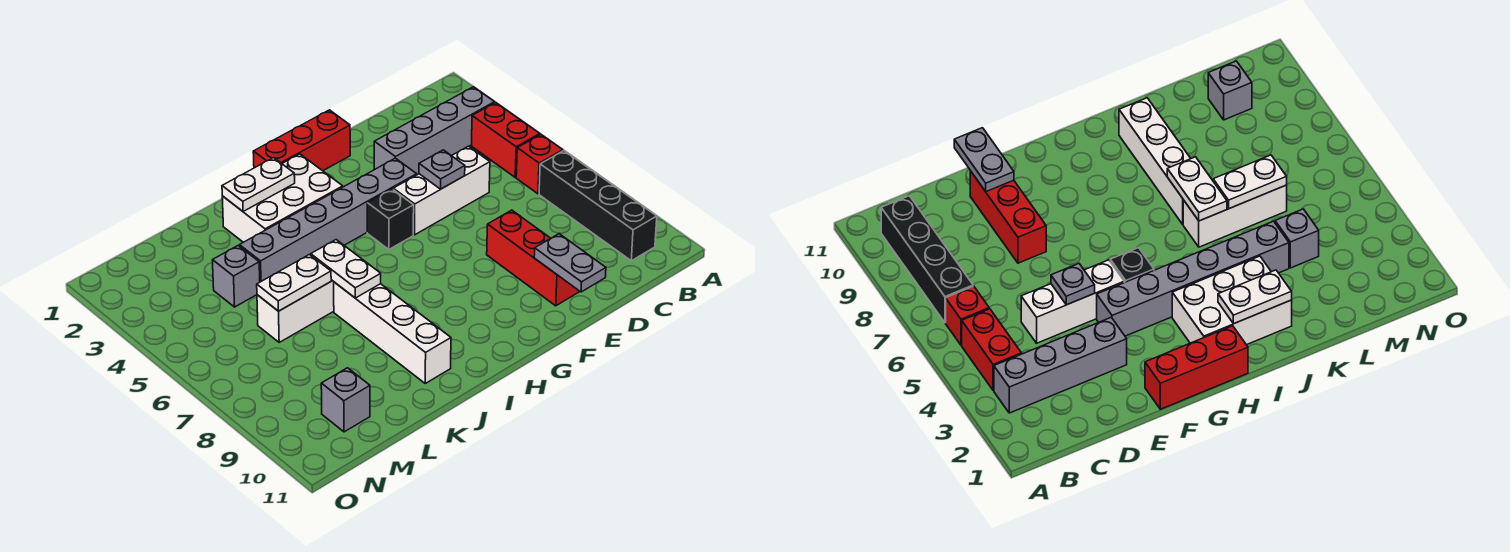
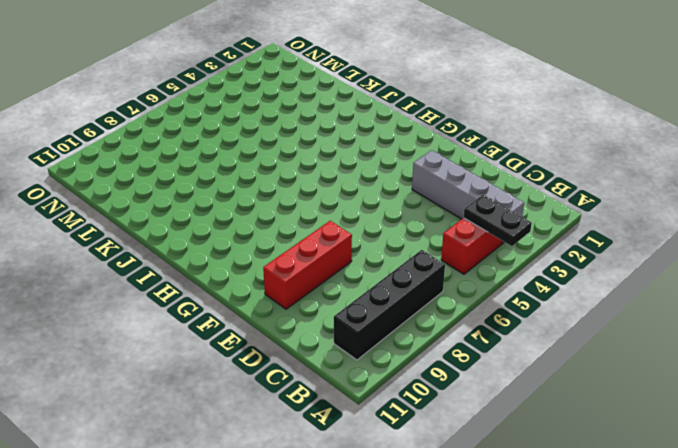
black 1x2 plate [464,195,532,246] -> none
none -> red 1x1 brick [516,135,563,194]
none -> white 1x3 brick [393,146,490,235]
none -> red 1x3 brick [253,110,350,171]

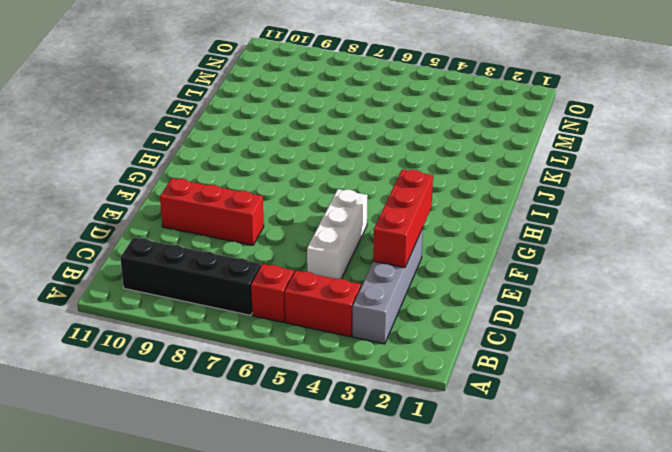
red 1x3 brick [373,169,433,268] -> red 1x3 brick moved to [253,110,350,171]
none -> grey 1x6 brick [239,158,417,282]
none -> black 1x1 brick [367,189,414,249]
none -> white 2x3 brick [222,154,343,242]

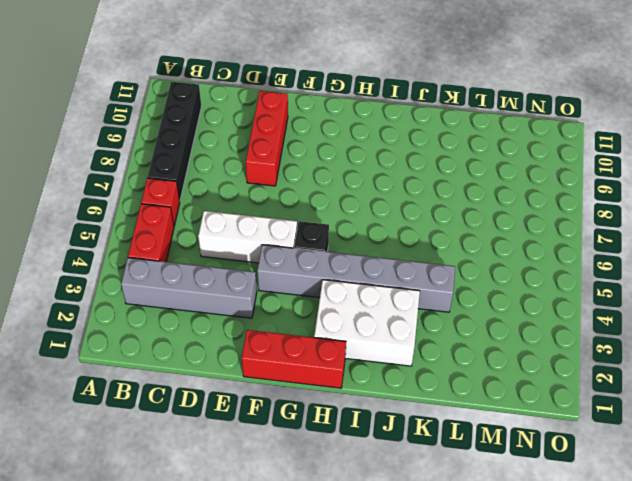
none -> white 1x3 brick [257,280,334,342]
none -> white 1x4 brick [334,282,451,383]
none -> grey 1x1 brick [212,246,260,307]

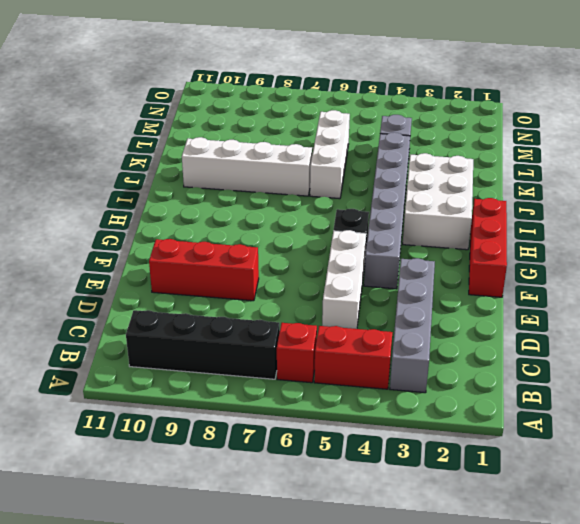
none -> grey 1x1 brick [321,368,370,432]
none -> grey 1x1 plate [419,150,465,189]
none -> grey 1x2 plate [534,234,606,292]

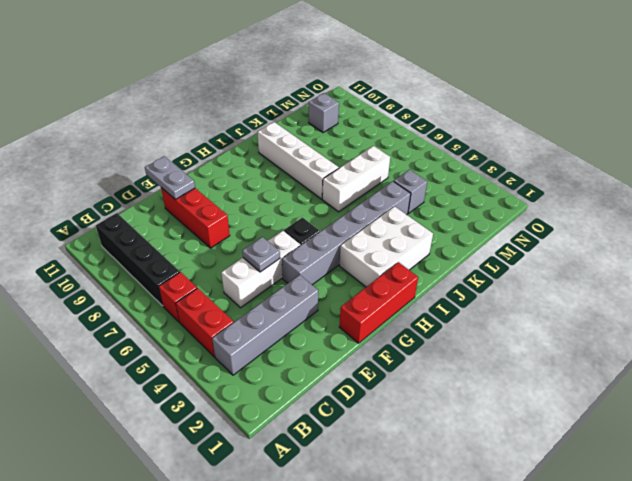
none -> white 1x2 plate [222,158,295,212]
none -> white 1x2 plate [311,240,381,298]
none -> white 1x2 plate [257,255,331,311]

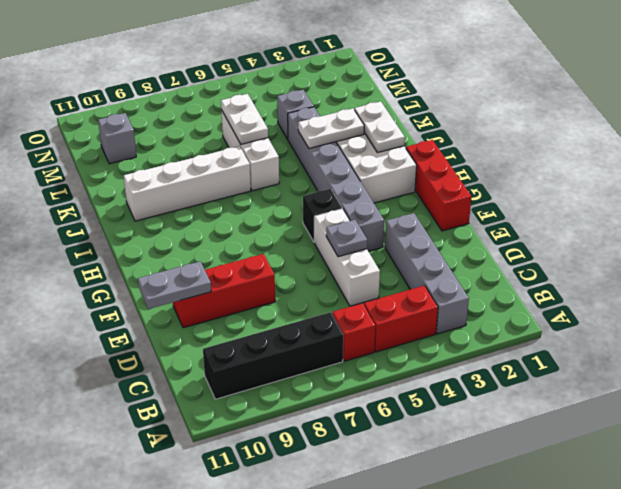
white 1x2 plate [298,108,364,148] -> white 1x2 plate moved to [311,240,381,298]

